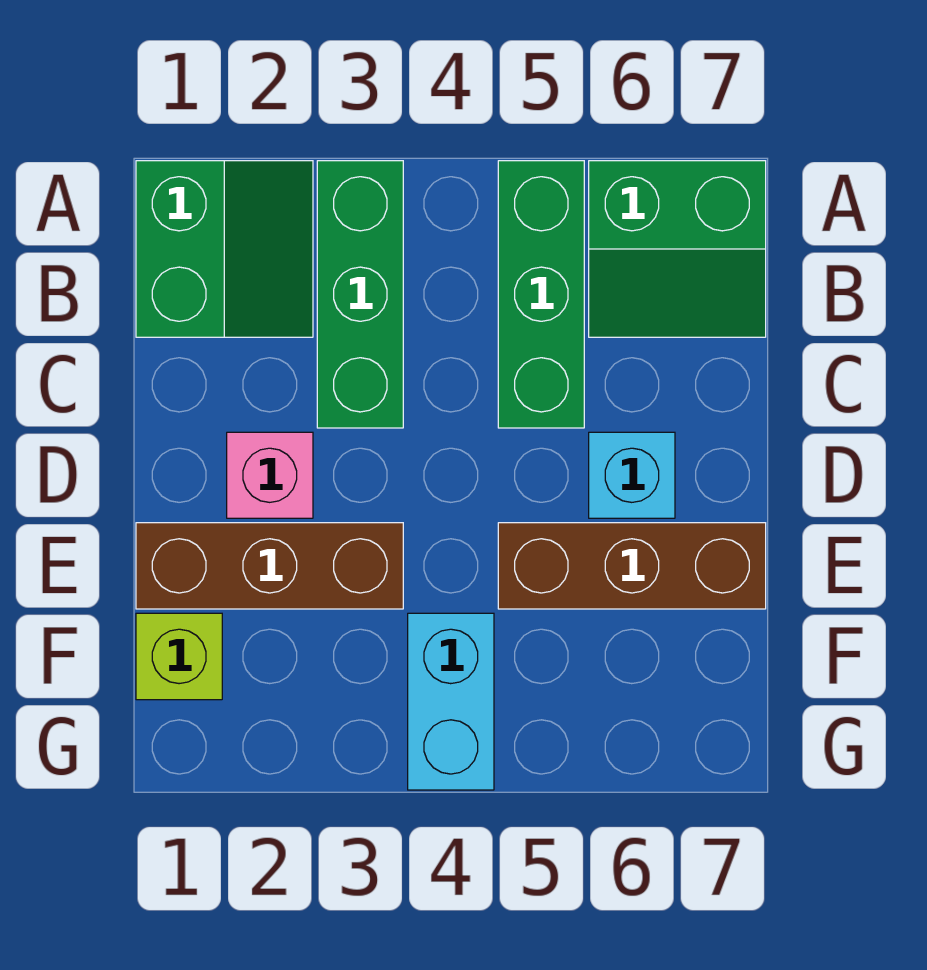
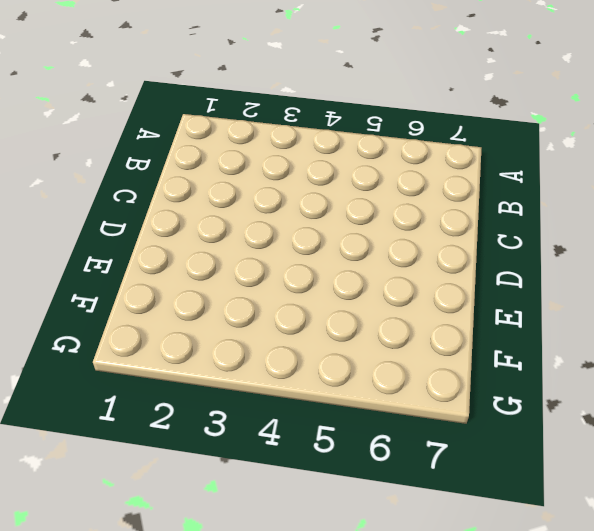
none -> green 2x2 slope [136,161,313,337]
none -> green 1x3 brick [317,161,403,428]

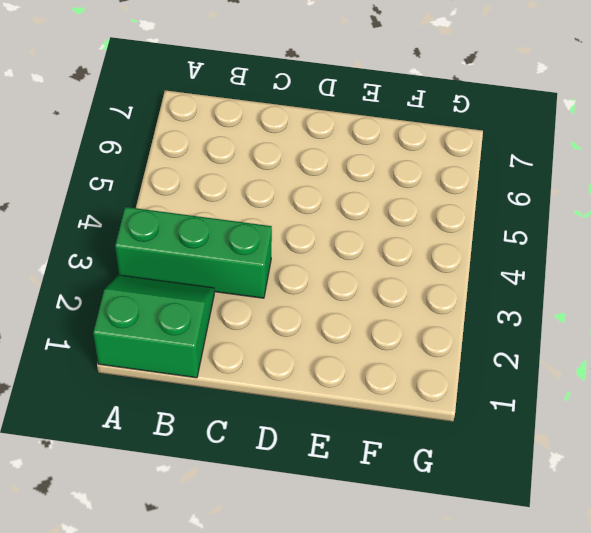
none -> green 1x3 brick [498,161,584,428]
none -> green 2x2 slope [589,161,766,337]

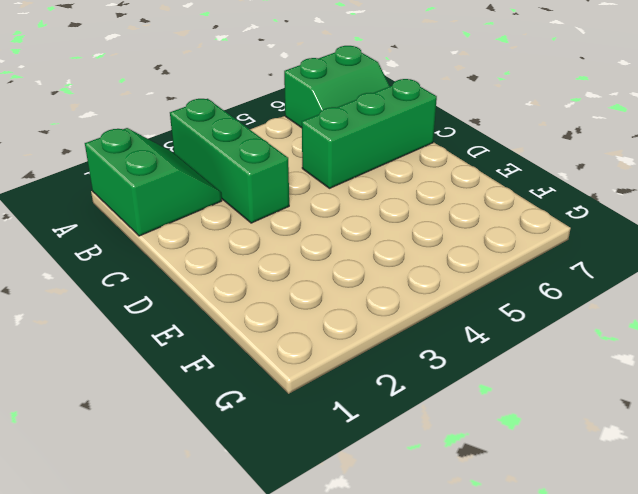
green 1x3 brick [302,79,437,188] -> green 1x3 brick turned to [498,161,584,428]
none -> pink 1x1 brick [227,432,313,518]
none -> cyan 1x1 brick [589,432,675,518]

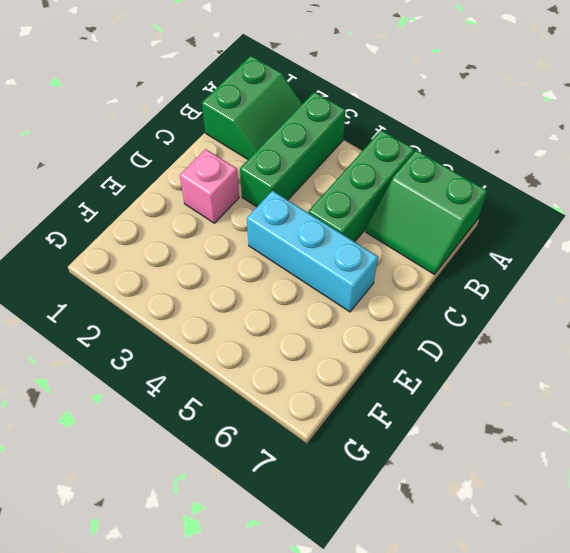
cyan 1x3 brick [247,191,378,312] -> cyan 1x1 brick [589,432,675,518]
none -> brown 1x3 brick [136,523,403,609]
none -> brown 1x3 brick [498,523,766,609]

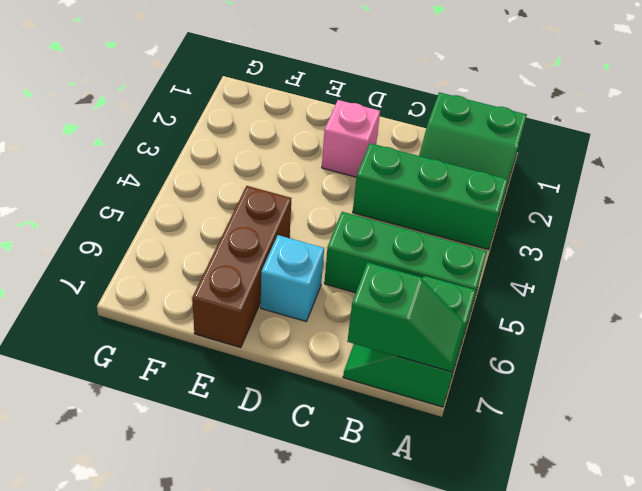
green 1x2 slope [347,262,466,372] -> none
none -> brown 1x3 brick [136,523,403,609]
none -> lime 1x1 brick [136,613,222,700]

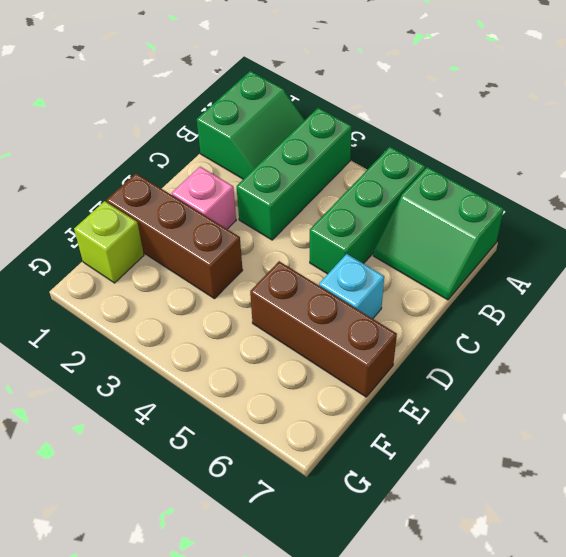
none -> cyan 1x2 brick [408,613,494,790]

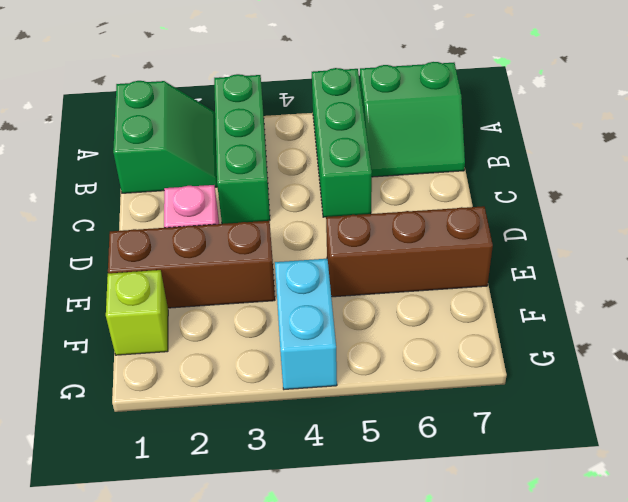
none -> cyan 1x1 brick [589,432,675,518]

